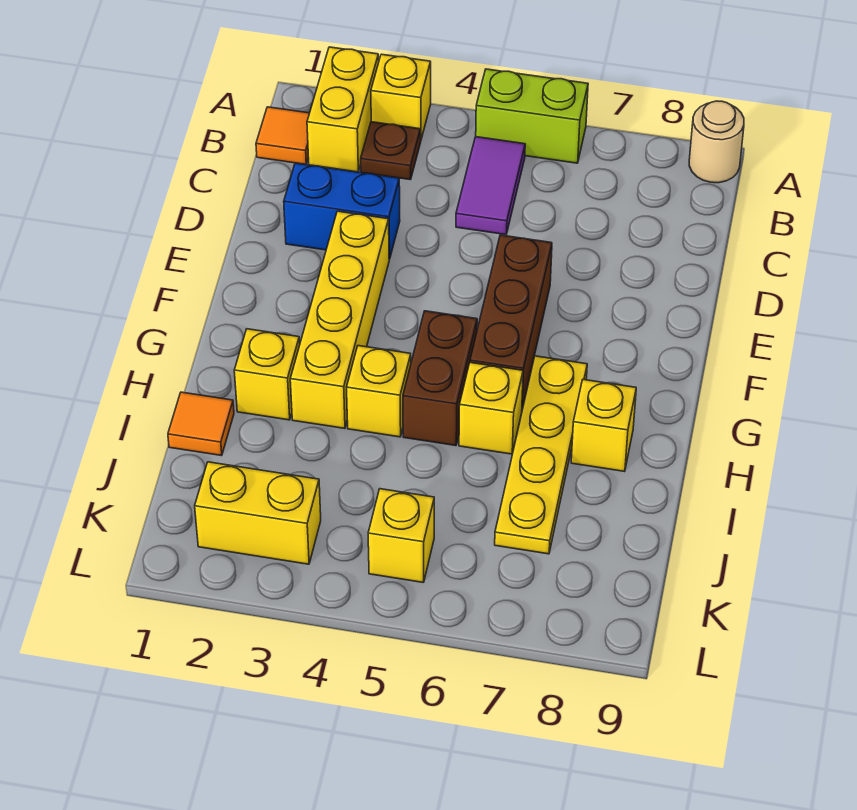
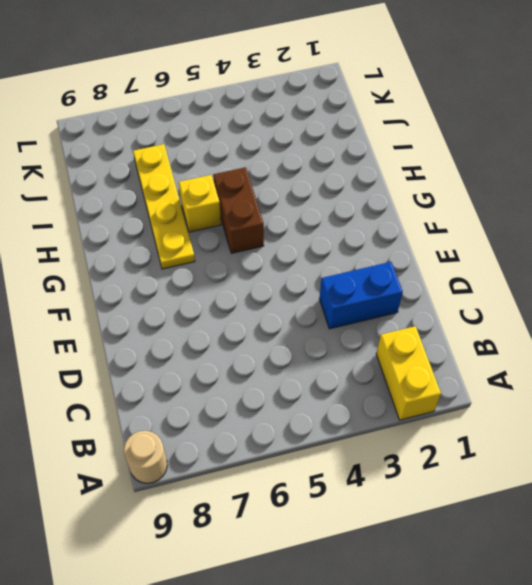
none -> yellow 1x1 brick [371,54,431,139]
none -> lime 1x2 brick [476,69,588,163]
none -> orange 1x1 tile [256,107,309,164]

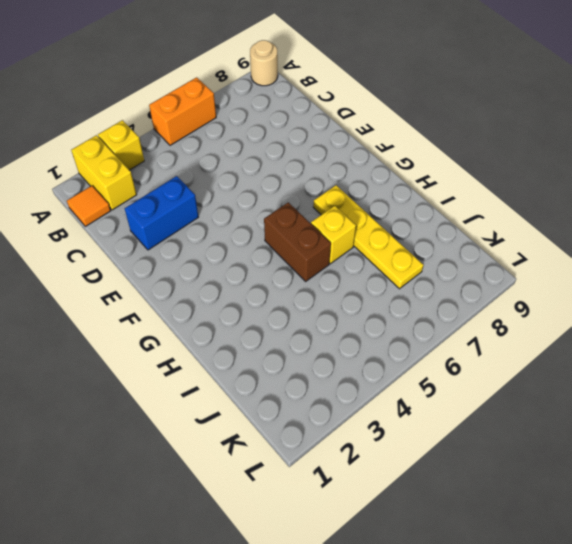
orange 1x2 brick [149,77,216,145] -> lime 1x2 brick [476,69,588,163]
none -> brown 1x1 plate [361,122,421,180]
none -> purple 1x2 tile [456,137,525,235]
none -> yellow 1x4 brick [290,211,389,428]

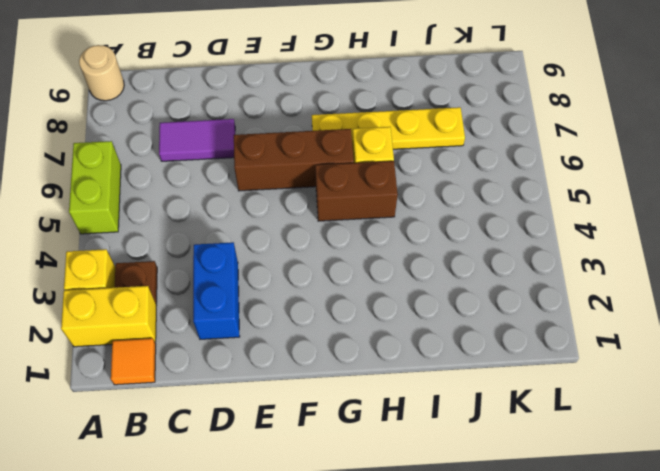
purple 1x2 tile [159,119,235,161] -> purple 1x2 tile moved to [456,137,525,235]
none -> yellow 1x4 brick [290,211,389,428]
none -> yellow 1x1 brick [234,329,300,420]
none -> yellow 1x1 brick [347,346,411,437]

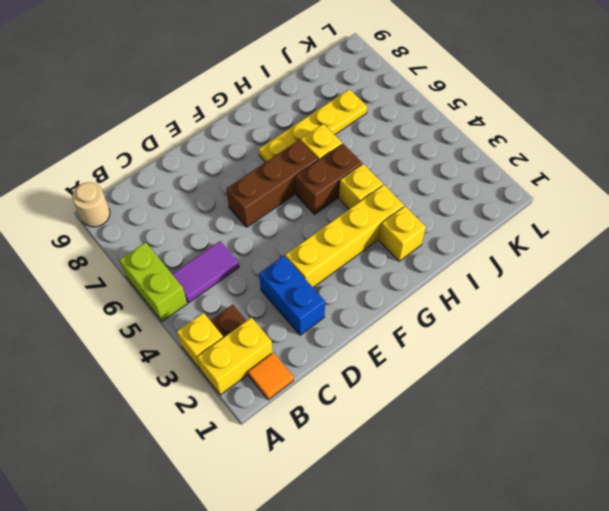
none -> yellow 1x1 brick [571,380,636,472]
none -> orange 1x1 tile [168,392,234,456]
none -> yellow 1x2 brick [195,462,321,564]

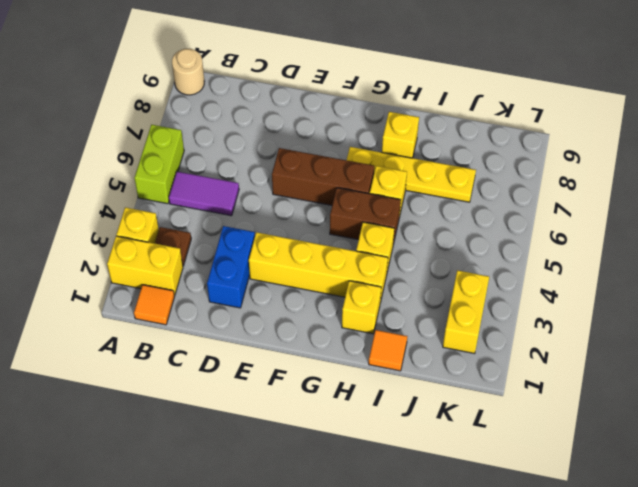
none -> yellow 1x1 brick [368,489,434,583]

